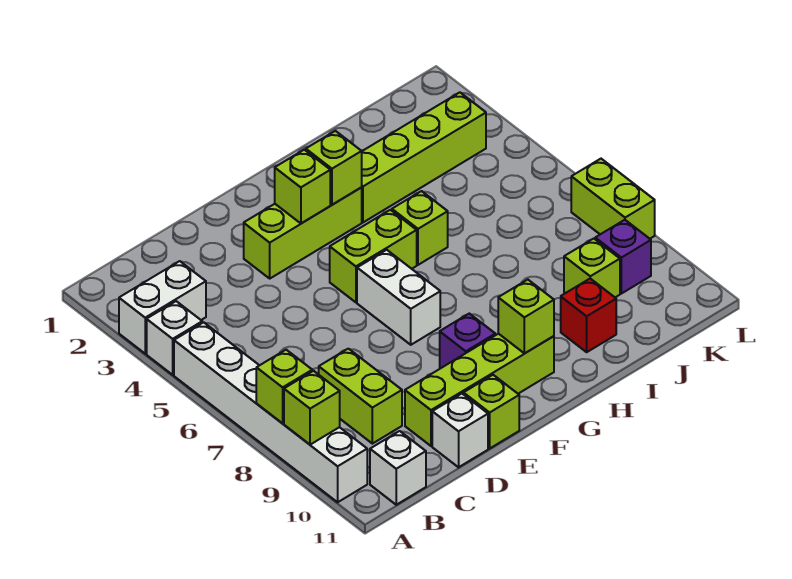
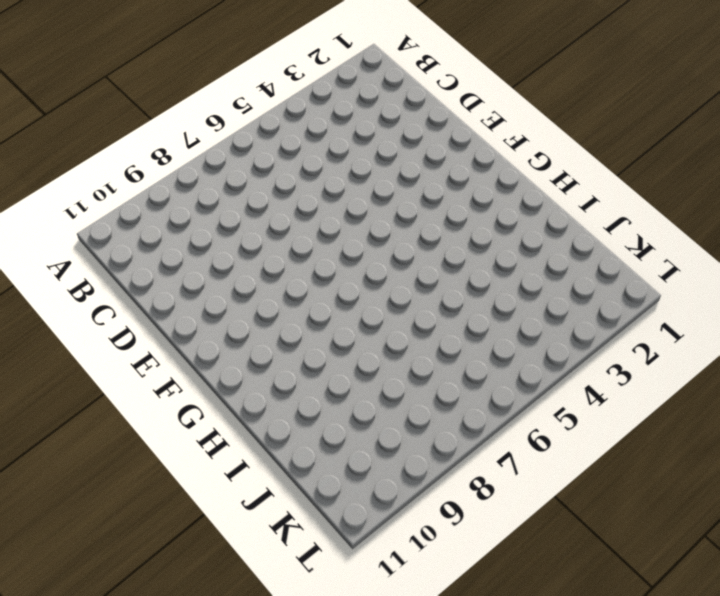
none -> white 1x2 brick [119,261,206,354]
none -> white 1x1 brick [147,301,202,375]
none -> white 1x6 brick [174,322,367,502]

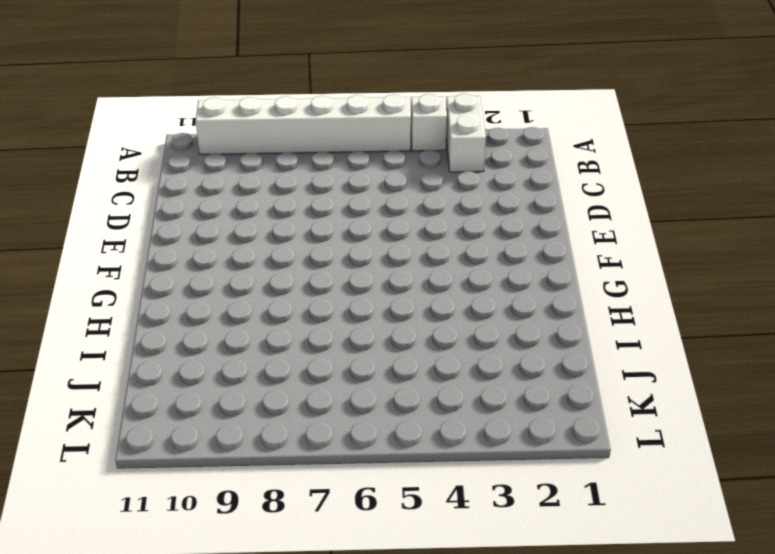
none -> white 1x1 brick [370,431,426,505]
none -> lime 1x2 brick [319,349,402,444]
none -> lime 1x4 brick [405,334,554,446]

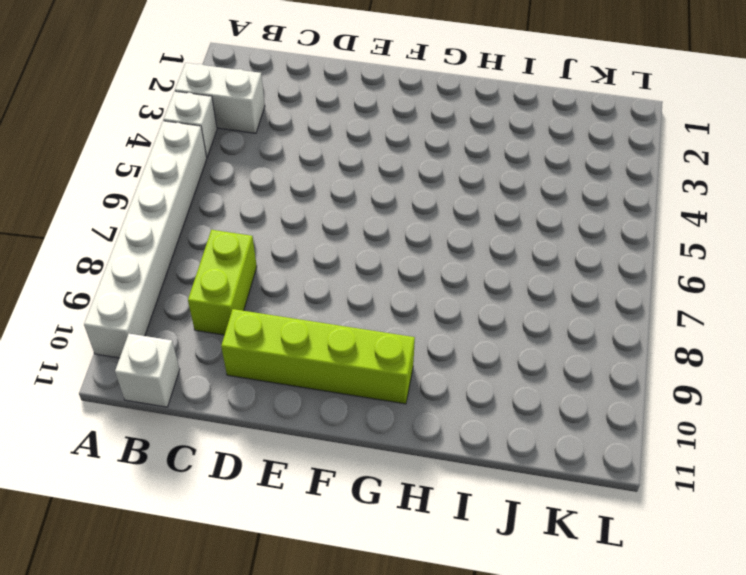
none -> white 1x1 brick [432,394,488,467]
none -> lime 1x3 brick [244,188,362,278]
none -> lime 1x1 brick [463,375,519,448]

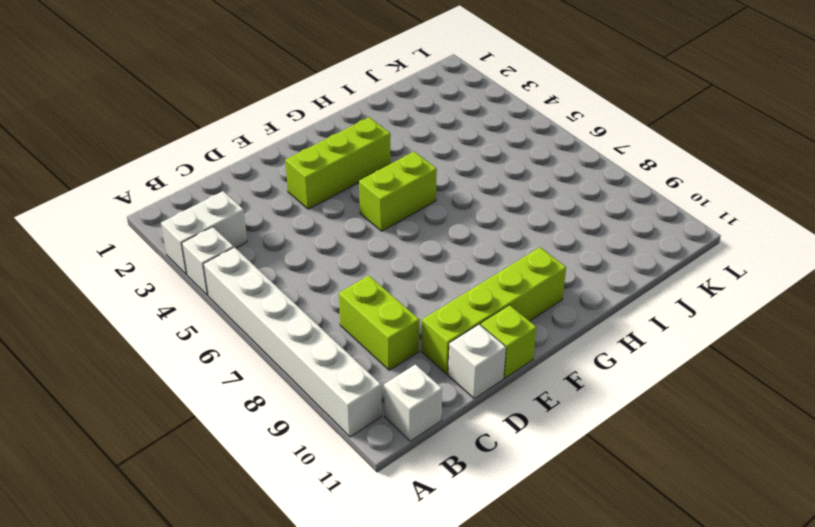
none -> white 1x2 brick [357,250,440,345]
none -> purple 1x1 brick [440,314,495,368]
none -> lime 1x4 brick [361,92,486,222]

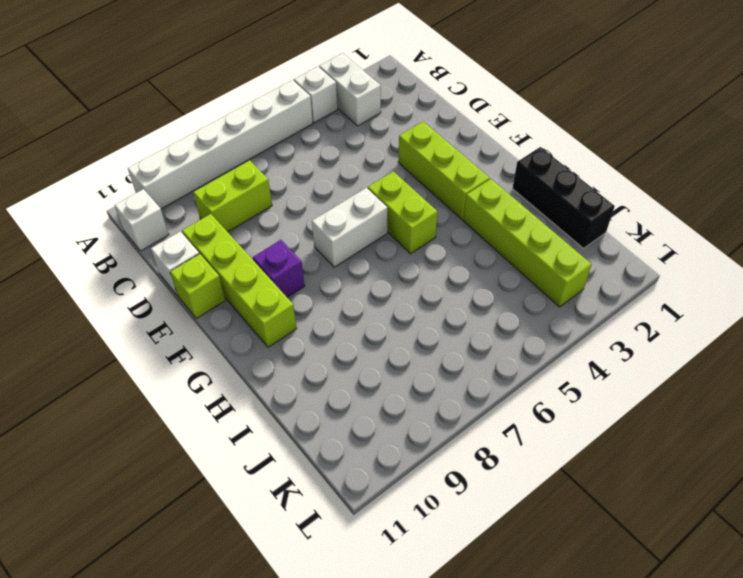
black 1x3 brick [512,147,615,248] -> none
none -> lime 1x1 brick [392,191,448,265]
none -> red 1x1 brick [561,279,616,352]
none -> lime 1x1 brick [564,239,620,297]

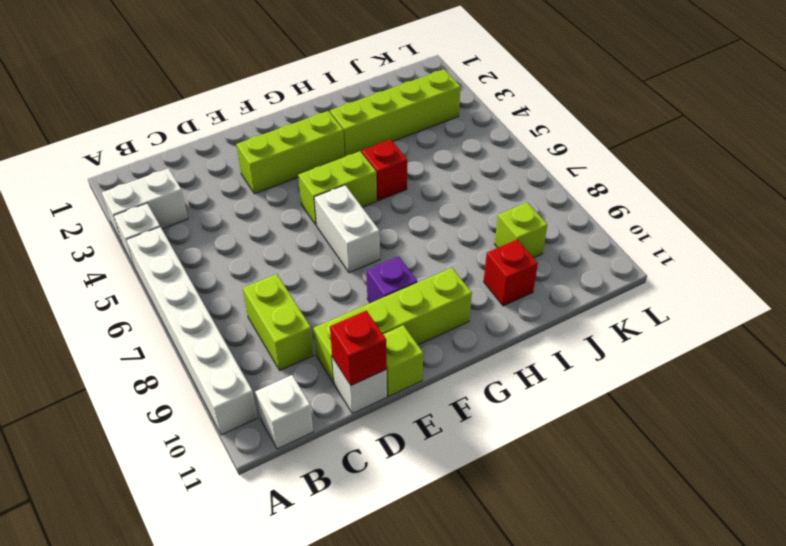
red 1x1 brick [330,311,387,386] -> none
red 1x1 brick [362,140,407,201] -> lime 1x1 brick [392,191,448,265]
none -> purple 1x1 brick [595,220,651,294]
none -> lime 1x2 brick [571,159,655,239]
none -> lime 1x1 brick [256,350,312,424]

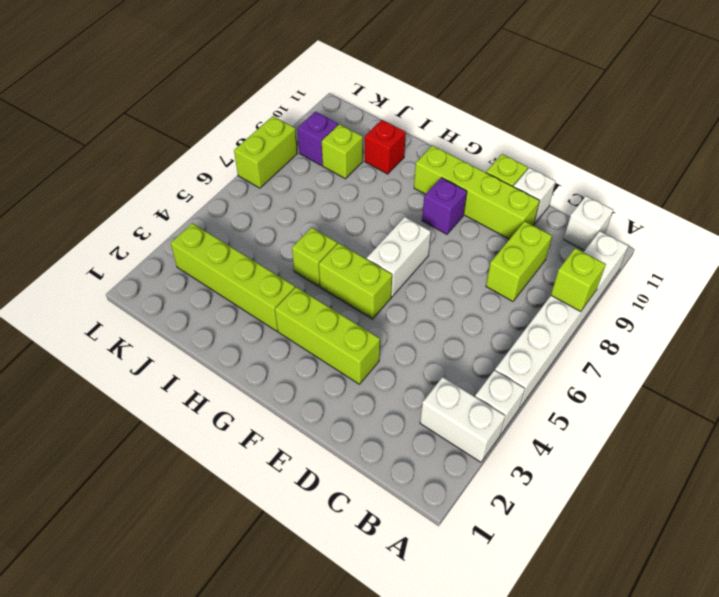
none -> lime 1x1 brick [284,371,340,445]
none -> lime 1x1 brick [275,150,330,223]
none -> lime 1x1 brick [306,131,362,205]

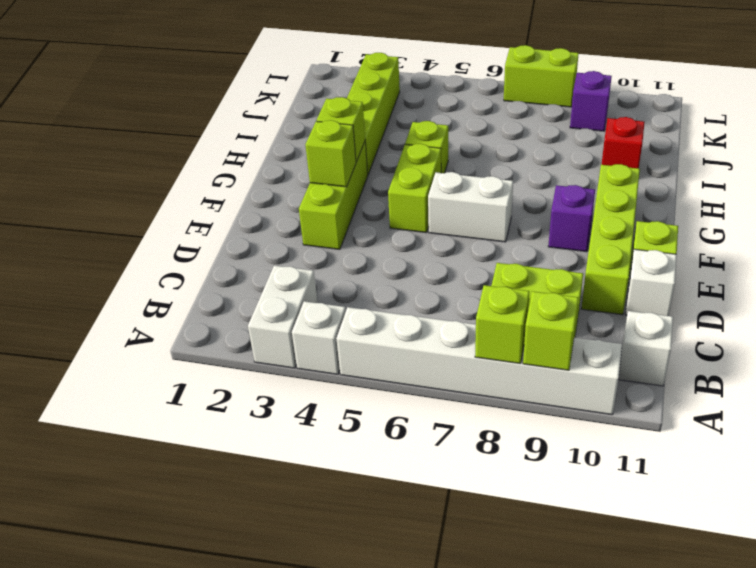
none -> lime 1x1 brick [564,239,620,297]
none -> lime 1x1 brick [498,280,554,353]

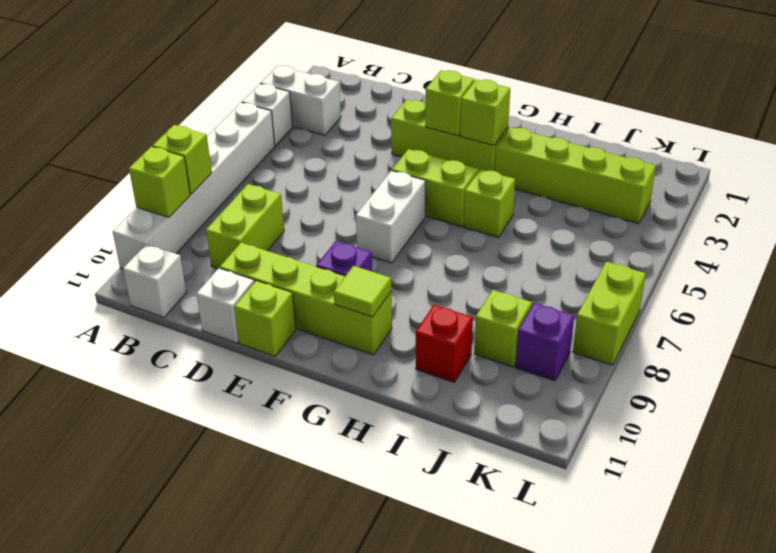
lime 1x1 tile [334,266,391,317] -> lime 1x1 brick [498,280,554,353]

